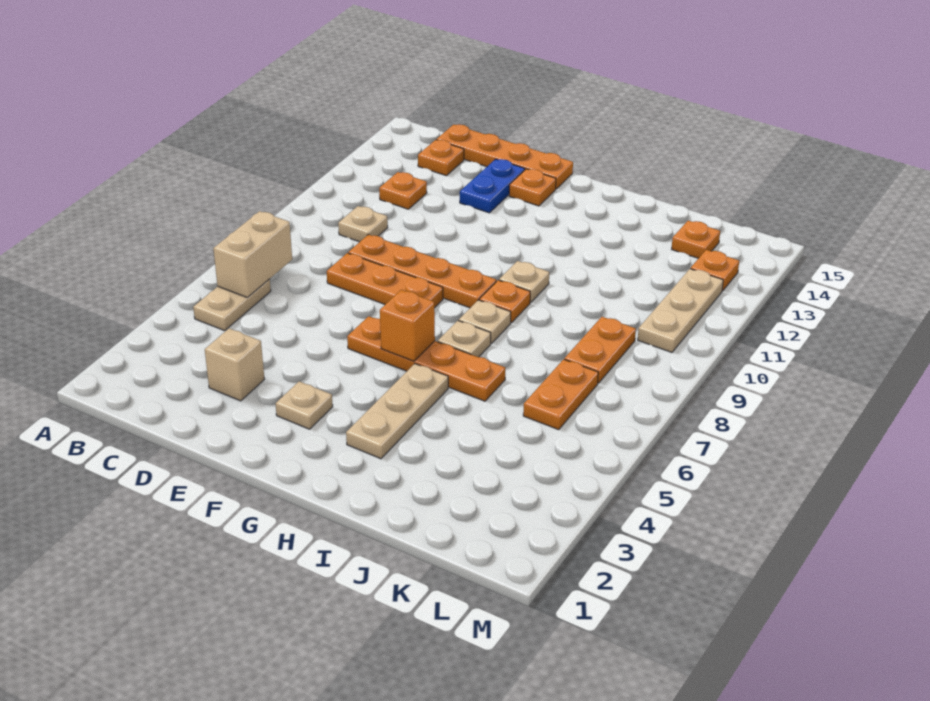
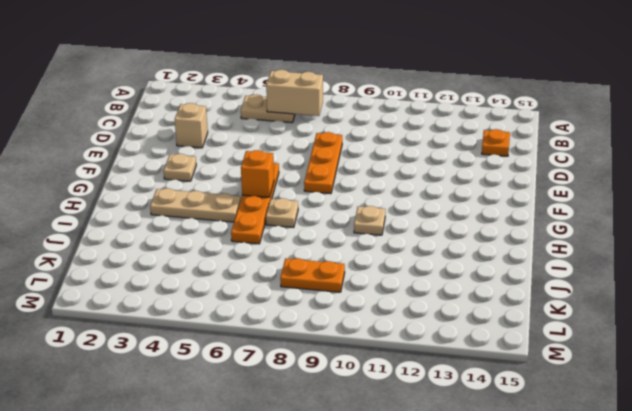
none -> tan 1x1 plate [338,206,388,242]
none -> orange 1x1 plate [379,172,427,209]
none -> orange 1x4 plate [436,124,573,189]

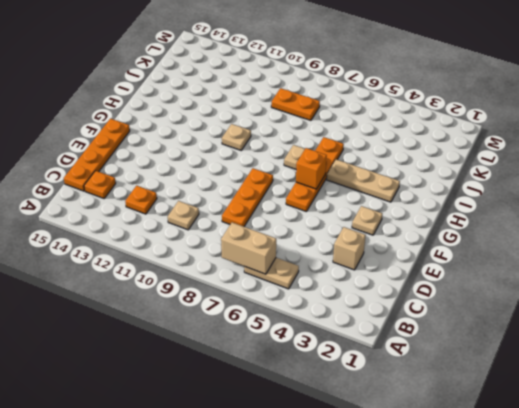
none -> orange 1x4 plate [348,235,497,308]
none -> blue 1x2 plate [460,159,525,213]
none -> orange 1x1 plate [509,169,556,206]

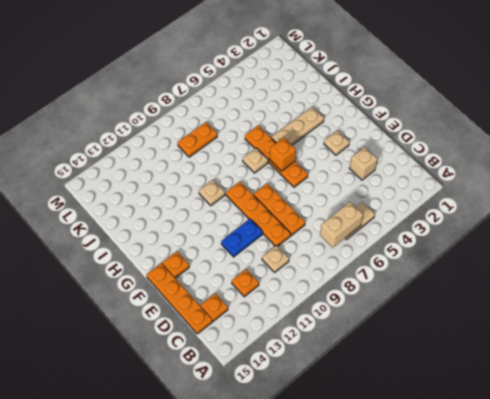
blue 1x2 plate [221,219,263,257] -> blue 1x2 plate moved to [460,159,525,213]
none -> tan 1x1 plate [459,300,511,343]
none -> orange 1x1 plate [479,280,530,323]
none -> orange 1x2 plate [523,359,598,430]

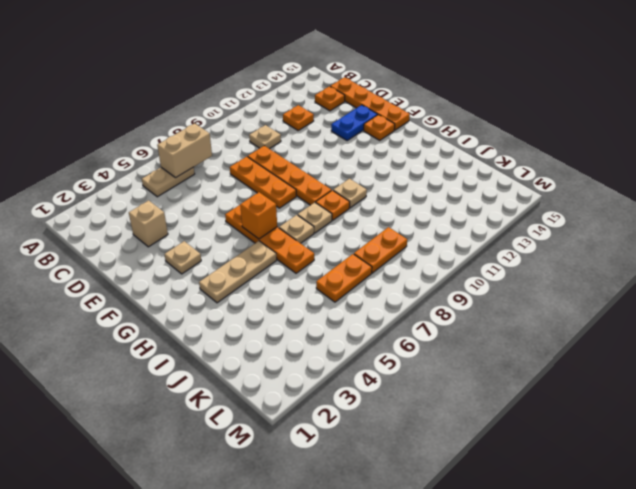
none -> orange 1x1 plate [672,221,720,258]
none -> tan 1x3 plate [638,269,723,352]
none -> orange 1x1 plate [690,250,739,291]

